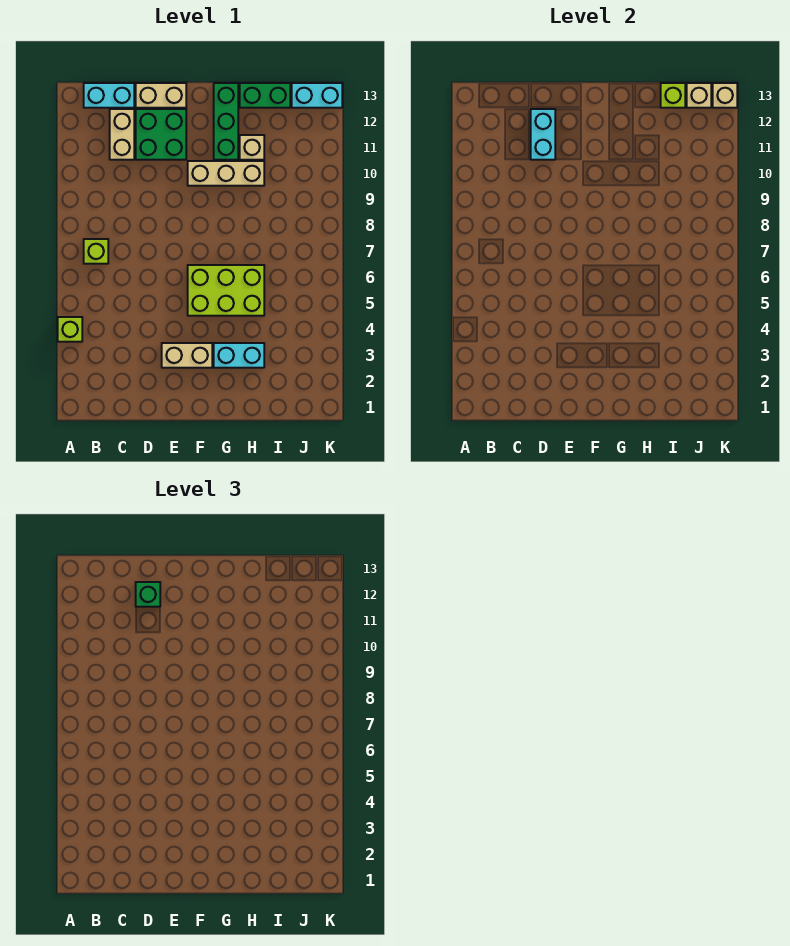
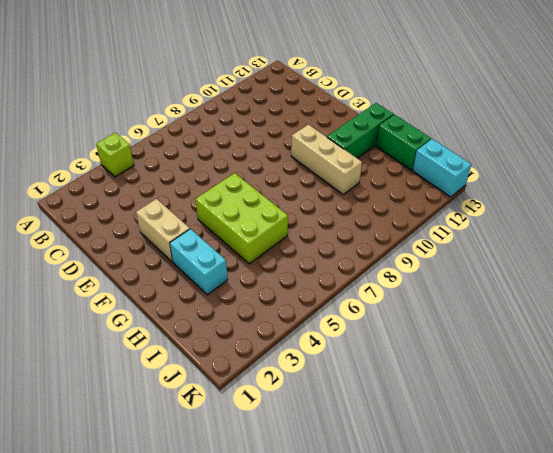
none -> lime 1x1 brick [84,239,108,264]
none -> cyan 1x2 brick [84,83,134,108]
none -> tan 1x2 brick [110,109,134,160]

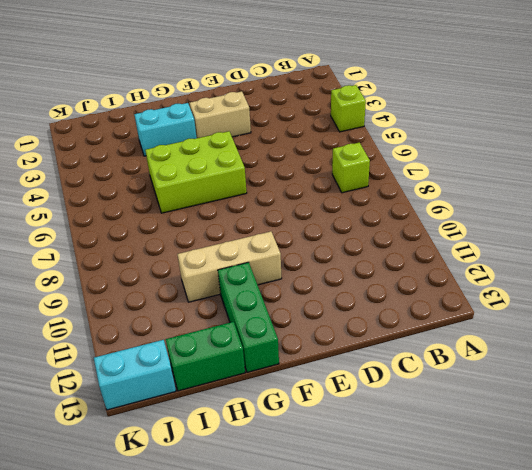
none -> cyan 1x2 brick [84,83,134,108]
none -> tan 1x2 brick [110,109,134,160]
none -> green 2x2 brick [136,109,186,160]

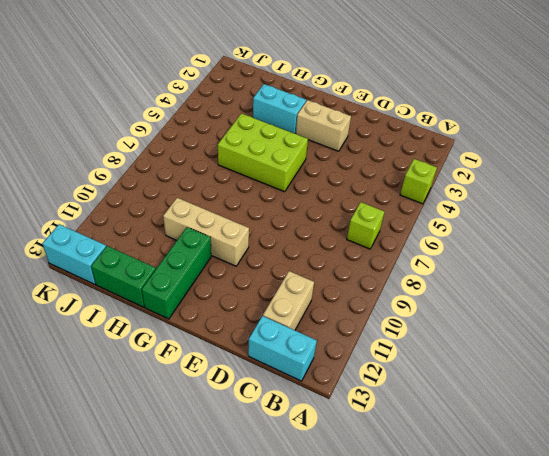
none -> green 2x2 brick [136,109,186,160]
none -> tan 1x2 brick [136,83,186,108]
none -> tan 1x1 brick [240,135,264,160]

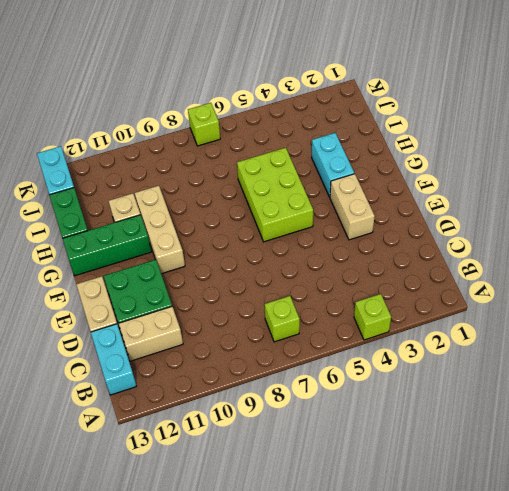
lime 1x1 brick [188,103,220,146] -> lime 1x1 brick moved to [661,83,685,108]
none -> cyan 1x2 brick [531,109,555,160]
none -> tan 1x1 brick [687,83,711,108]
none -> tan 1x1 brick [713,83,737,108]

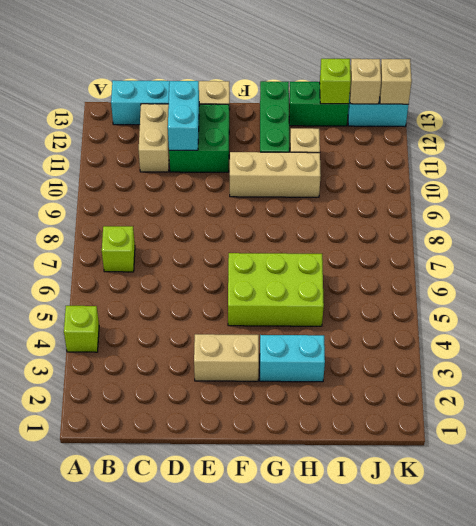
none -> green 1x1 brick [136,582,160,607]

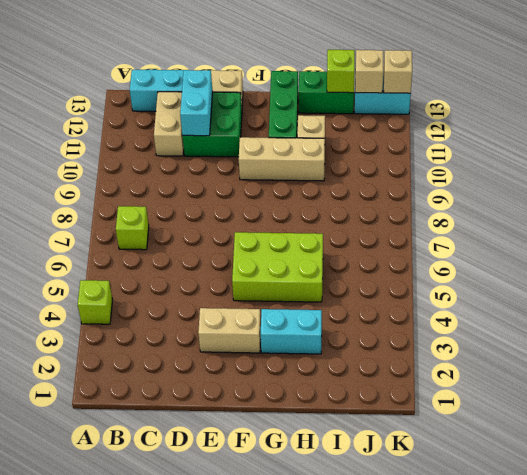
none -> green 1x1 brick [136,582,160,607]

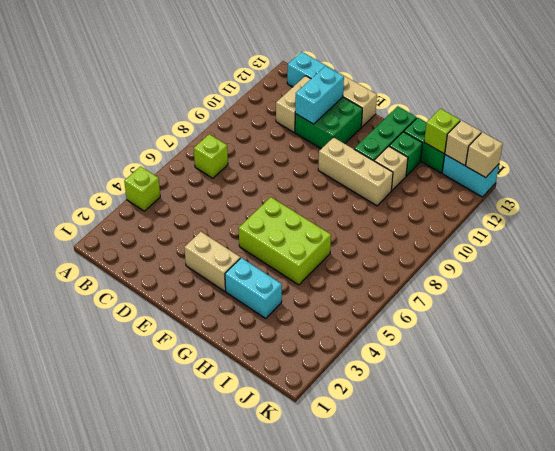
green 1x1 brick [389,132,422,176] -> green 1x1 brick moved to [136,582,160,607]

